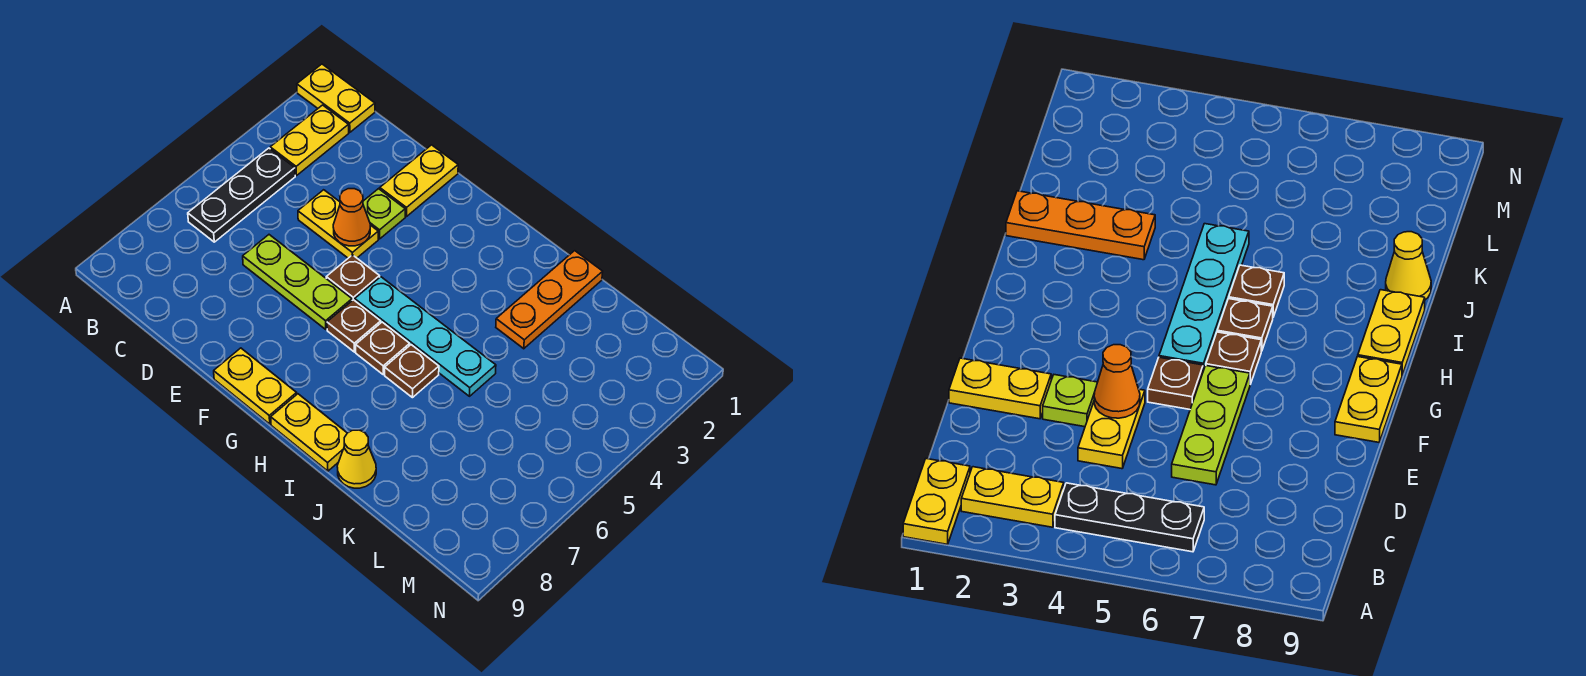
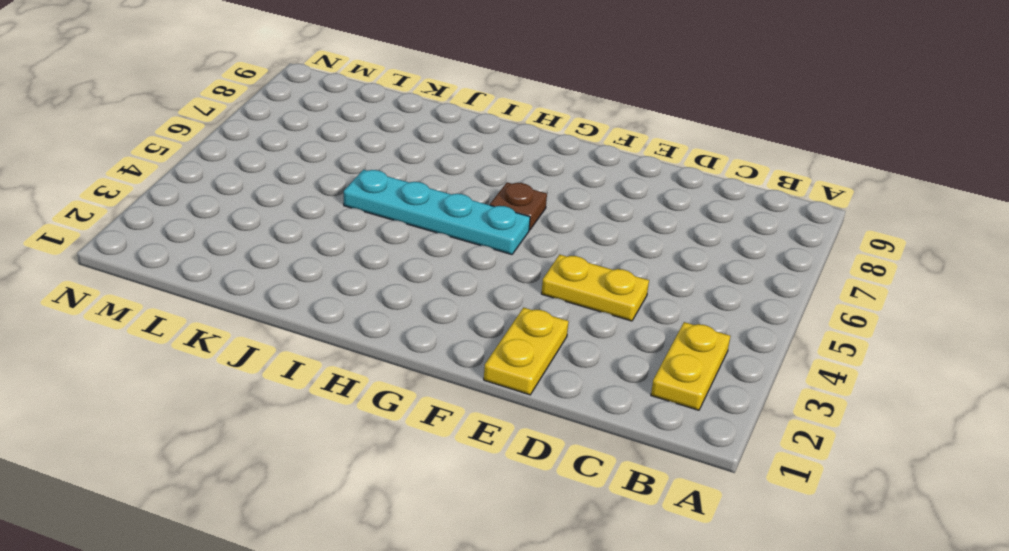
none -> yellow 1x2 plate [297,64,375,132]
none -> black 1x3 plate [188,148,295,242]
none -> lime 1x3 plate [243,235,352,330]

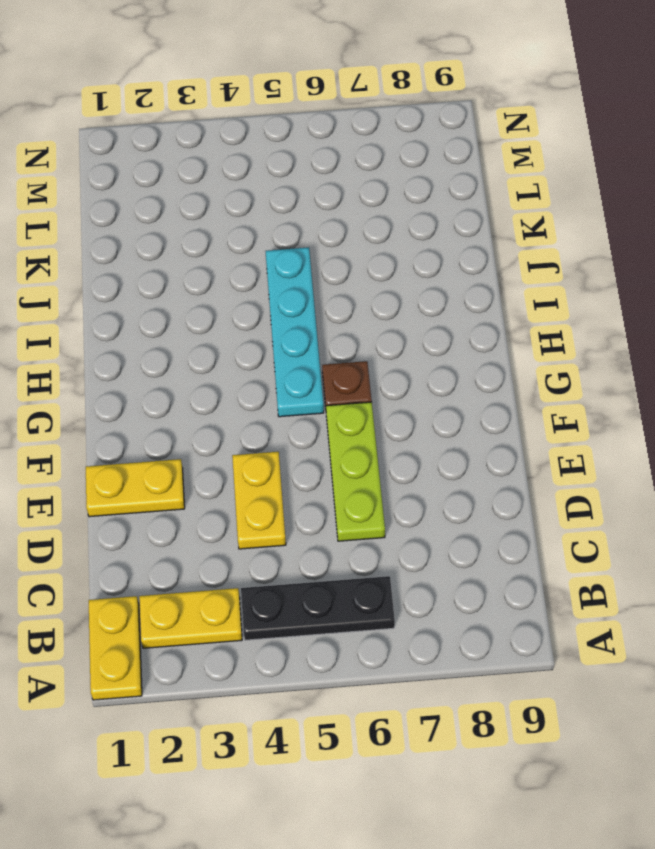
none -> lime 1x1 plate [363,189,405,239]
none -> brown 1x1 plate [326,255,380,300]
none -> yellow 1x2 plate [214,348,297,424]

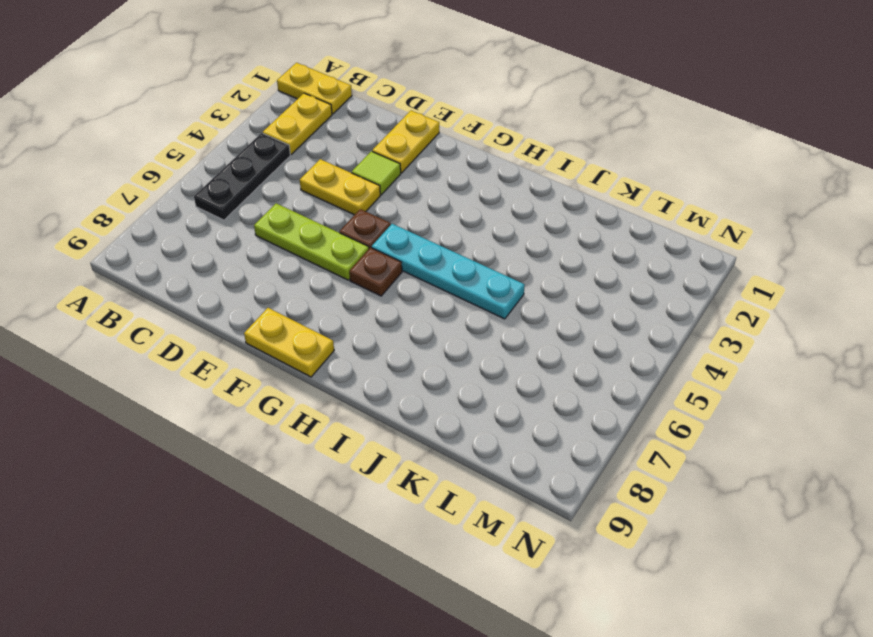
lime 1x1 tile [352,151,401,195] -> lime 1x1 plate [363,189,405,239]
none -> brown 1x1 plate [356,322,410,375]
none -> yellow 1x2 plate [271,394,347,471]
none -> brown 1x1 plate [385,345,439,398]

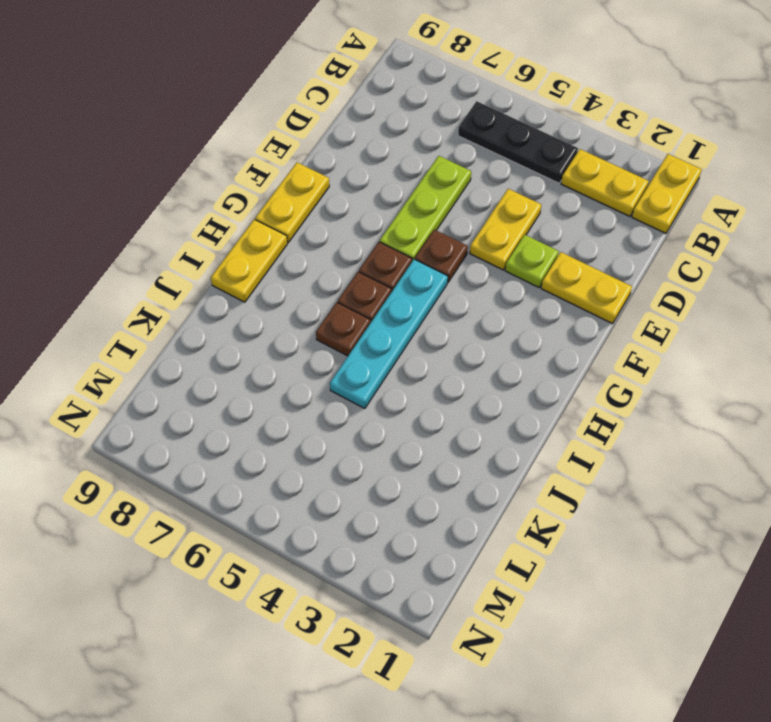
none -> orange 1x3 plate [496,251,603,349]
none -> yellow 1x1 cone [337,430,376,488]
none -> orange 1x1 cone [333,189,370,246]

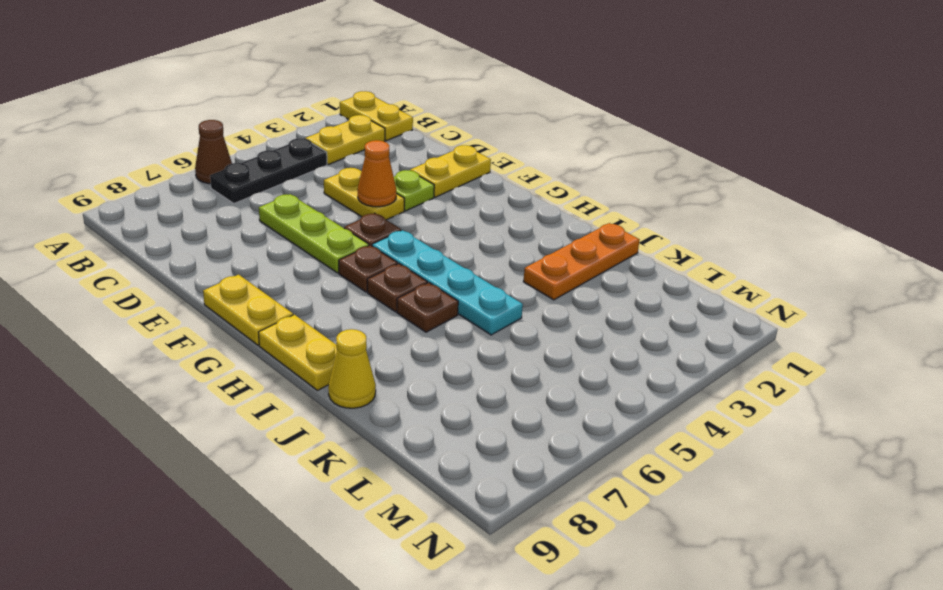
brown 1x1 cone [195,120,232,184] -> none

